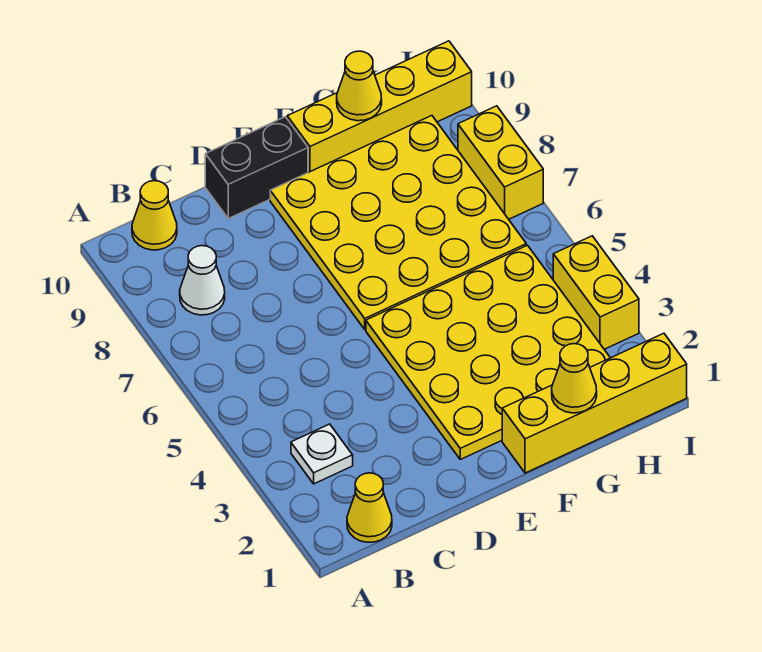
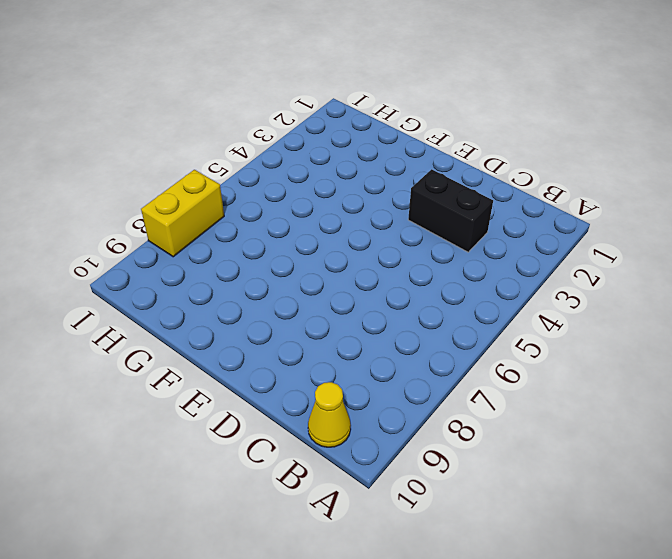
black 1x2 brick [408,169,493,252] -> black 1x2 brick moved to [205,117,308,219]
none -> yellow 1x1 cone [347,473,392,542]
none -> white 1x1 plate [291,424,353,484]
none -> white 1x1 cone [180,246,225,315]

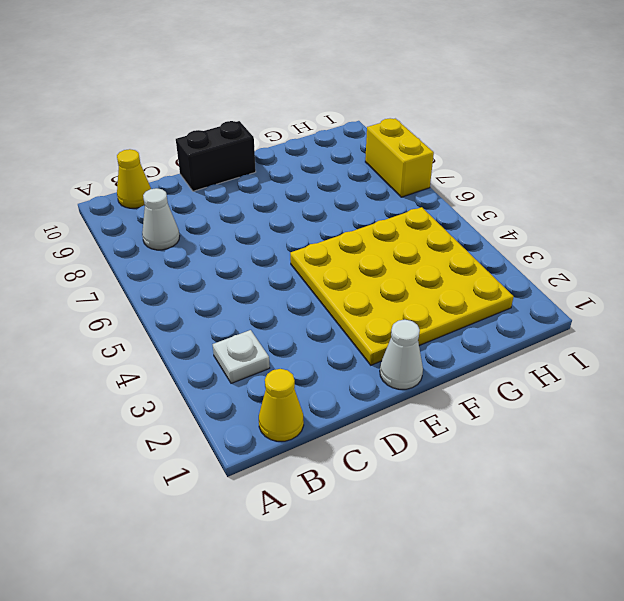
white 1x1 cone [380,320,423,389] -> none
none -> yellow 4x4 plate [270,116,526,329]
none -> yellow 1x4 brick [502,333,687,473]
none -> yellow 1x4 brick [287,41,472,173]

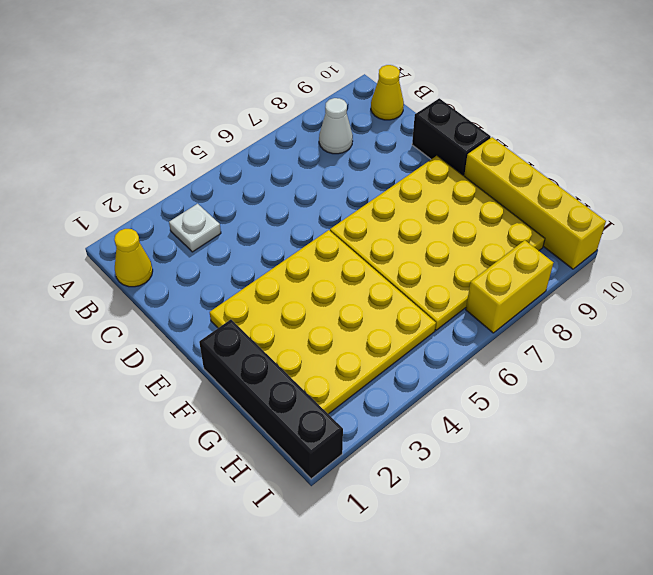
black 1x4 brick [199,320,343,479] -> yellow 1x4 brick [502,333,687,473]
none -> yellow 1x2 brick [553,236,639,349]
none -> yellow 1x1 cone [552,344,597,413]
none -> yellow 1x1 cone [337,51,382,121]

